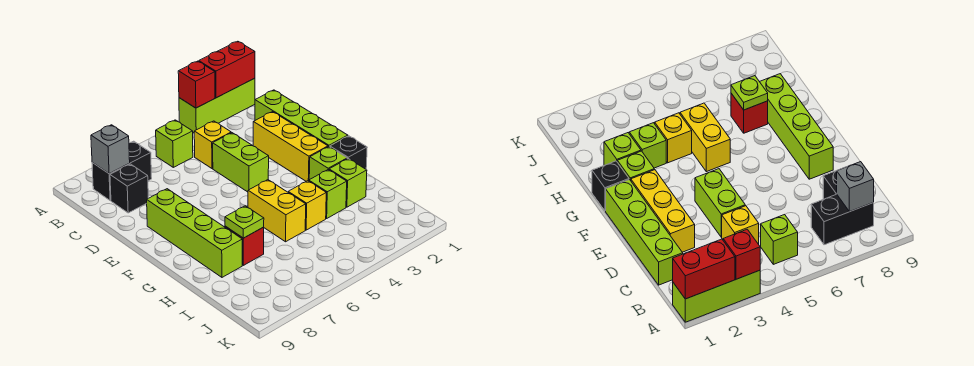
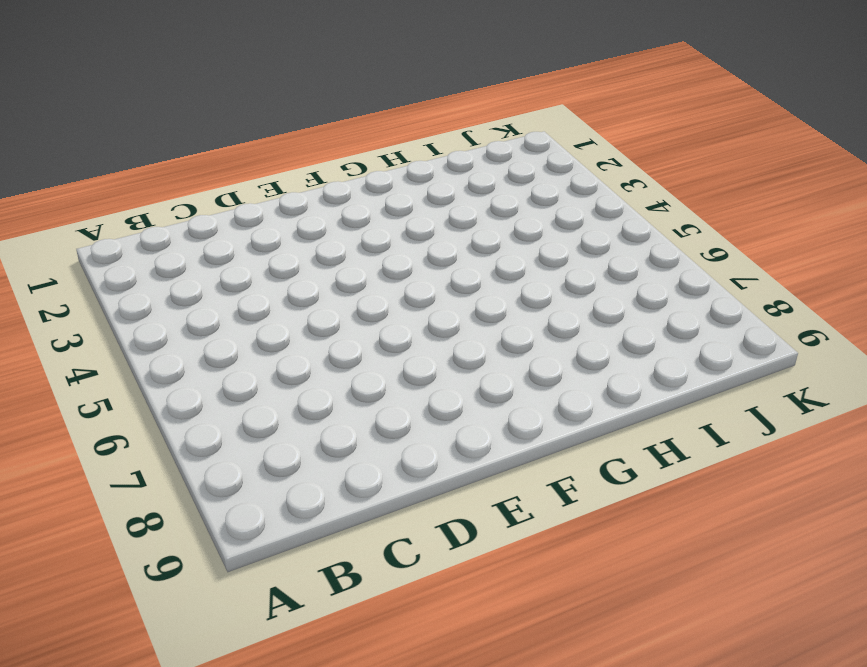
none -> lime 1x3 brick [179,78,255,133]
none -> lime 1x1 brick [156,120,193,167]
none -> black 1x2 brick [92,141,152,200]

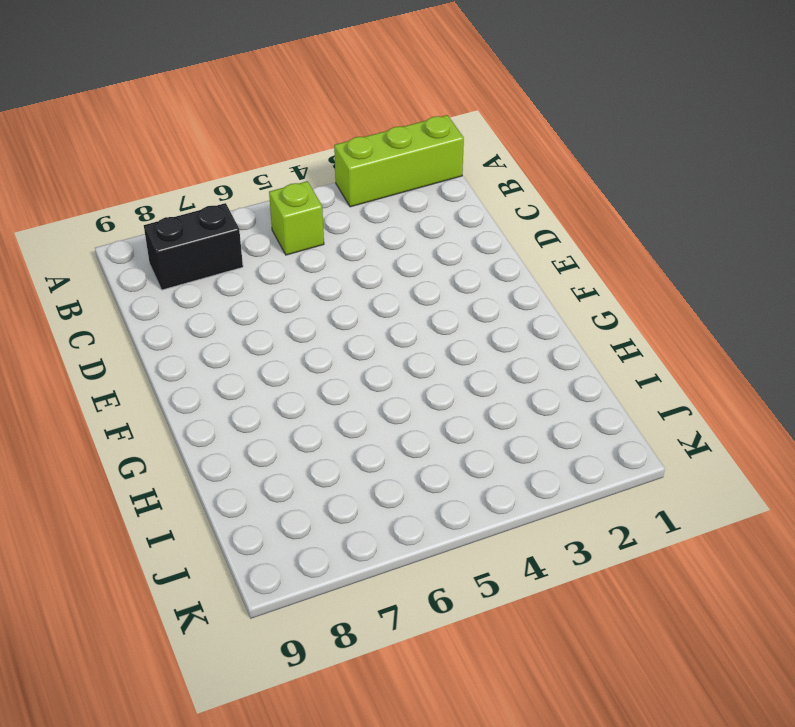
none -> lime 1x4 brick [255,90,348,147]
none -> yellow 1x1 brick [194,121,231,169]
none -> black 1x1 brick [110,164,148,213]

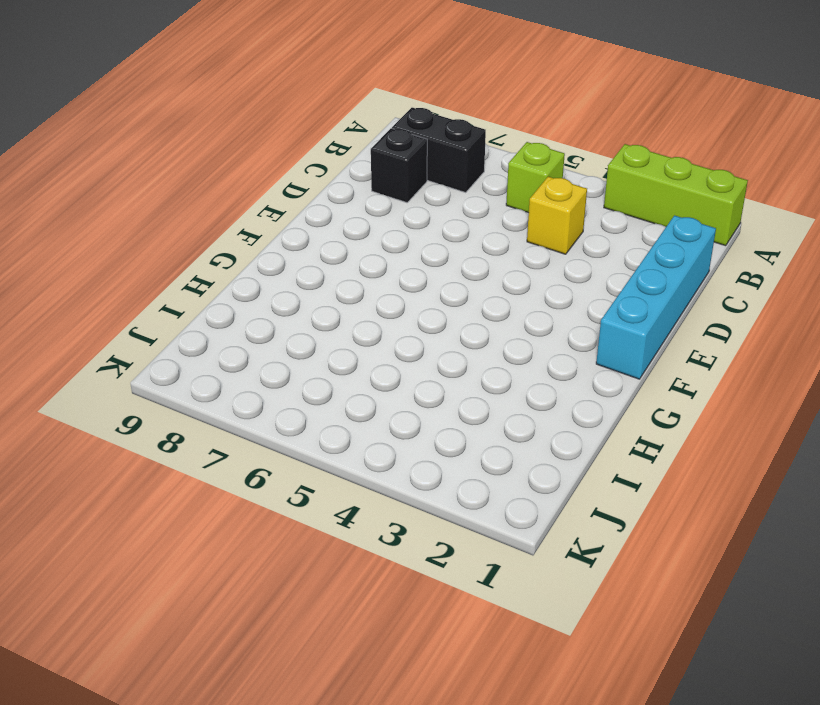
cyan 1x4 brick [596,216,716,379] -> lime 1x4 brick [255,90,348,147]
none -> yellow 1x3 brick [253,112,328,181]
none -> lime 1x2 brick [213,133,269,192]
none -> lime 1x4 brick [147,189,242,277]

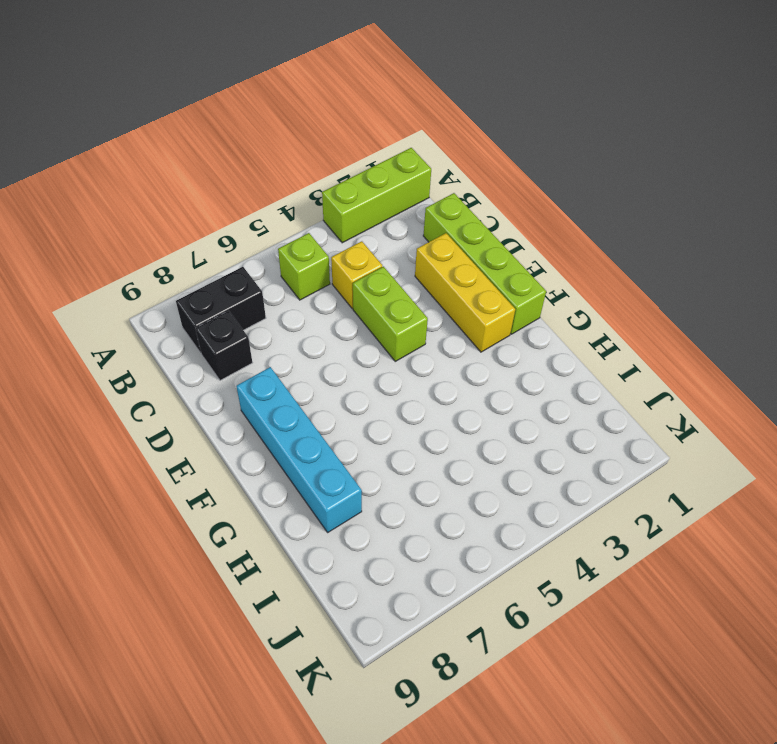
cyan 1x4 brick [236,367,362,532] -> lime 1x4 brick [147,189,242,277]
none -> black 1x1 brick [330,136,367,169]
none -> lime 1x1 brick [309,147,347,180]
none -> yellow 1x2 brick [248,180,306,242]

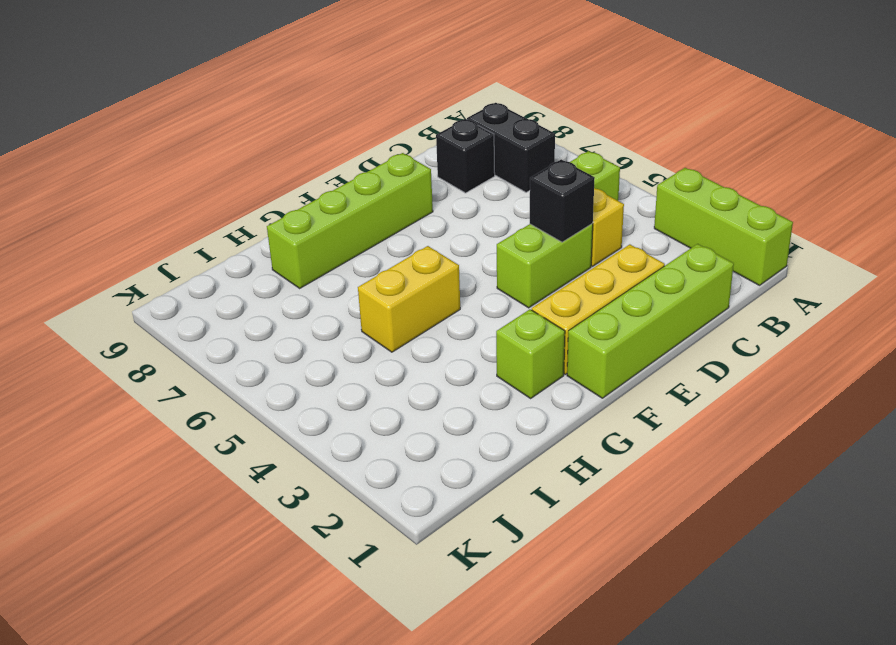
black 1x1 brick [530,159,595,242] -> black 1x1 brick moved to [330,136,367,169]
none -> lime 1x1 brick [329,159,367,207]
none -> lime 1x1 brick [309,170,347,218]
none -> yellow 1x1 brick [288,181,326,230]

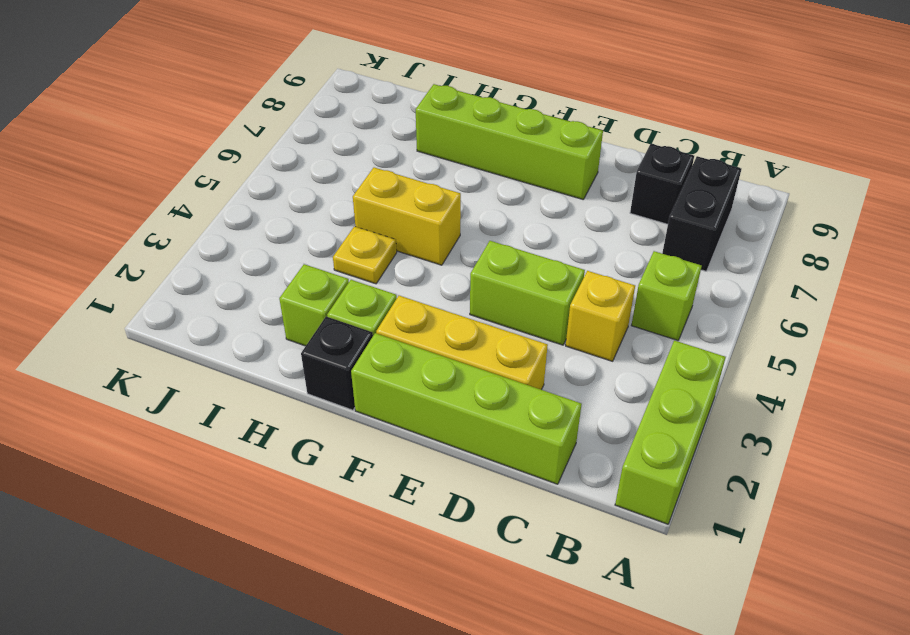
yellow 1x1 plate [333,226,397,284] -> yellow 1x1 brick [288,181,326,230]
none -> lime 1x1 brick [309,170,347,218]
none -> red 1x1 brick [225,226,264,265]
none -> red 1x2 brick [199,41,255,98]

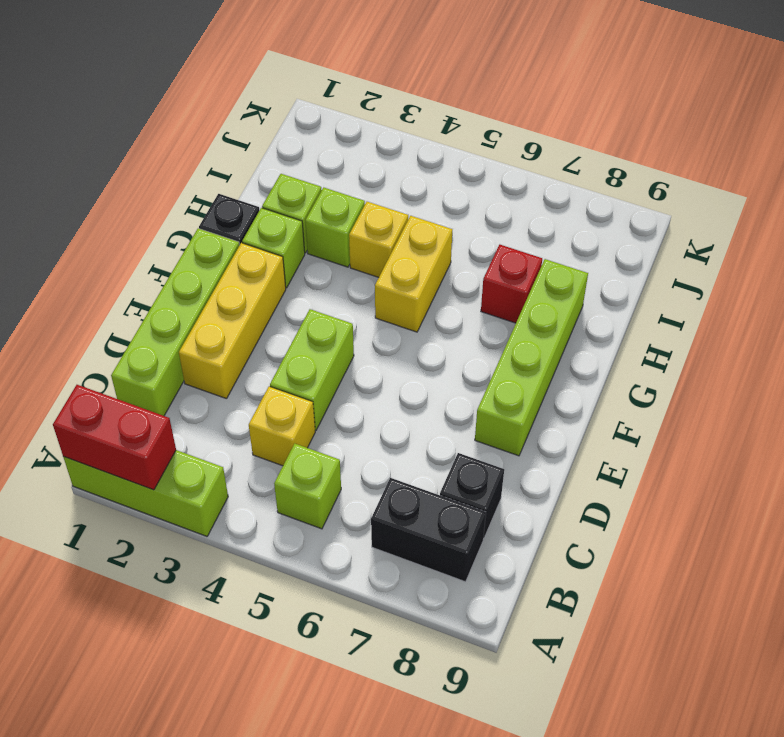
none -> red 1x1 brick [178,61,215,108]
none -> grey 1x1 brick [91,125,130,174]
none -> lime 1x1 plate [225,206,264,238]

